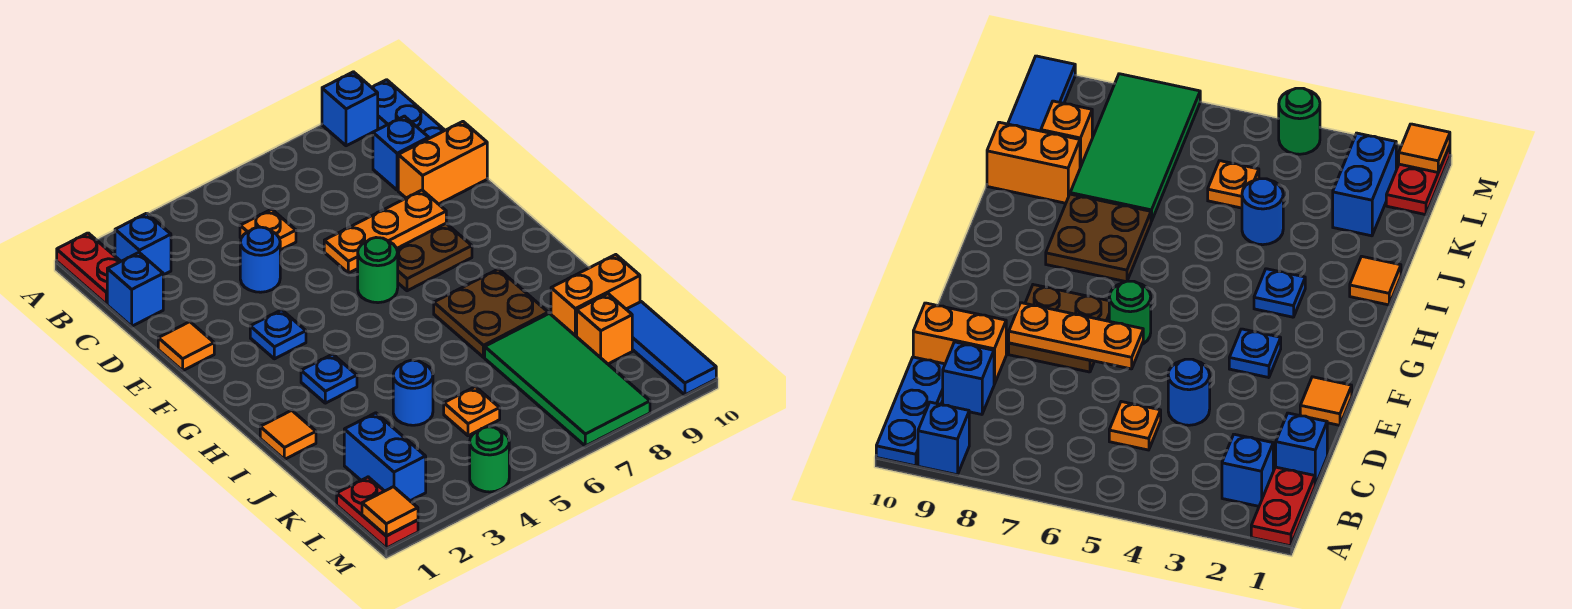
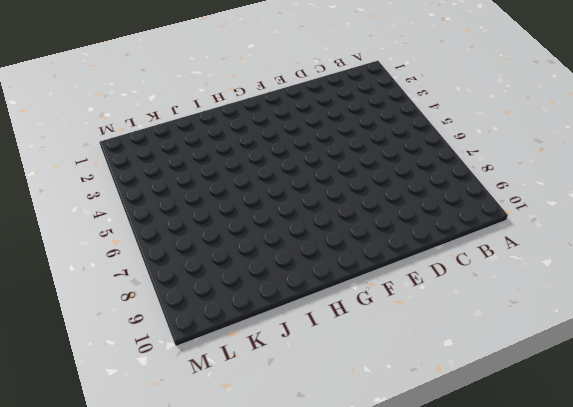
none -> red 1x2 plate [57,233,121,304]
none -> blue 1x1 brick [322,72,378,146]
none -> blue 1x3 plate [372,80,445,138]

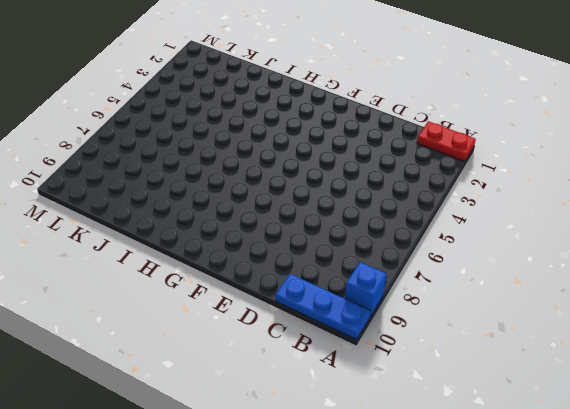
none -> blue 1x1 brick [115,213,171,275]
none -> blue 1x1 brick [107,253,163,326]
none -> orange 1x1 plate [240,209,296,250]

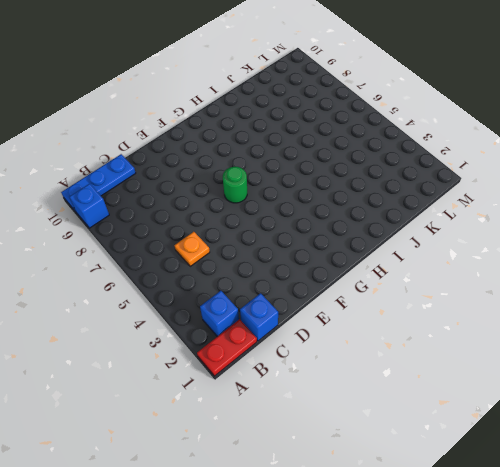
none -> blue 1x1 brick [373,116,429,190]
none -> blue 1x1 round brick [240,227,280,292]
none -> orange 1x2 brick [398,122,487,204]

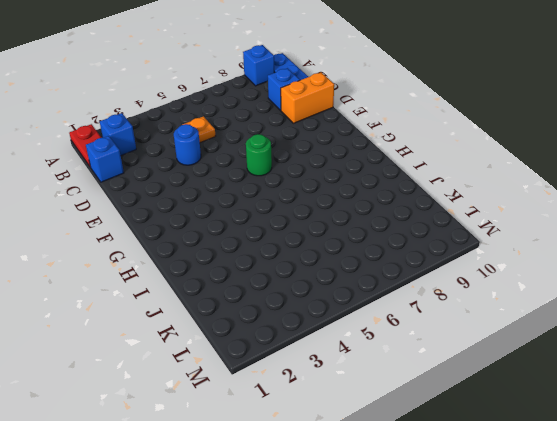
none -> orange 1x1 tile [158,322,214,371]
none -> brown 2x2 plate [397,224,472,291]
none -> blue 1x1 plate [250,310,306,359]

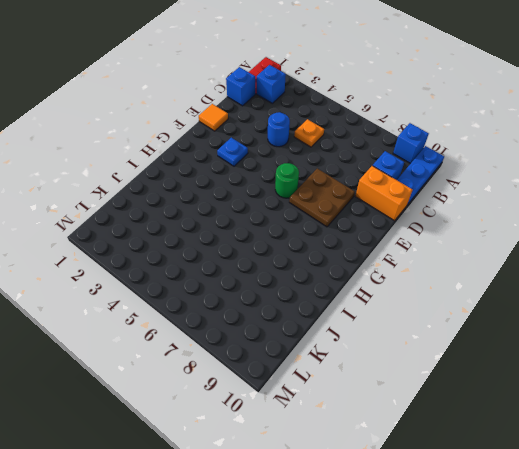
none -> blue 1x1 plate [301,354,357,403]
none -> brown 2x2 plate [434,269,548,357]
none -> orange 1x1 tile [260,410,316,459]

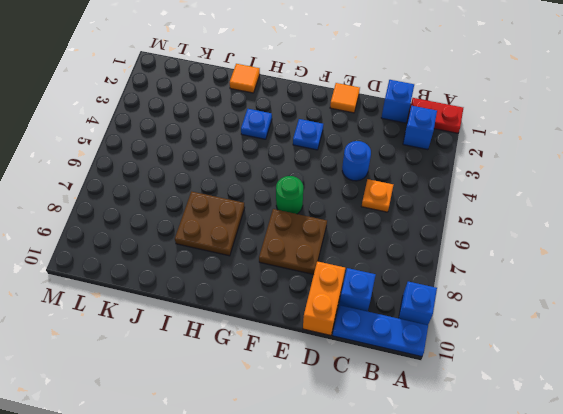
none -> blue 1x1 round brick [393,360,433,425]
none -> green 2x4 tile [485,313,650,446]
none -> orange 1x2 brick [551,255,640,337]

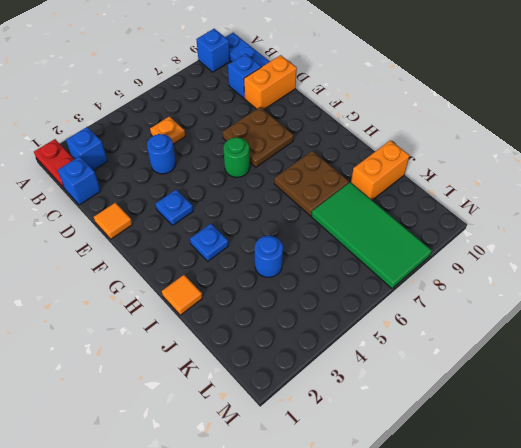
none -> blue 1x2 brick [344,413,426,501]
none -> orange 1x1 plate [444,387,500,436]
none -> orange 1x1 brick [577,294,632,364]

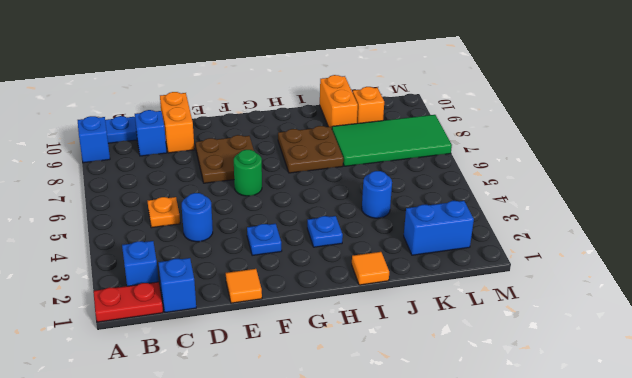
none -> orange 1x1 plate [444,387,500,436]
none -> blue 1x3 tile [626,302,716,395]
none -> red 1x2 plate [337,477,418,548]

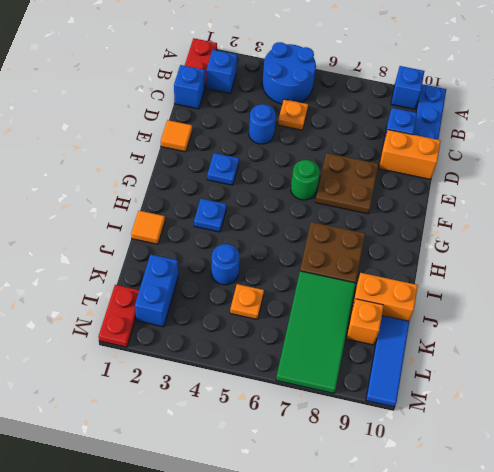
blue 2x2 round brick [262,42,316,104] -> none
none -> green 1x1 round brick [470,427,509,492]
none -> orange 1x3 plate [324,190,446,273]
none -> orange 1x1 tile [362,487,418,536]

